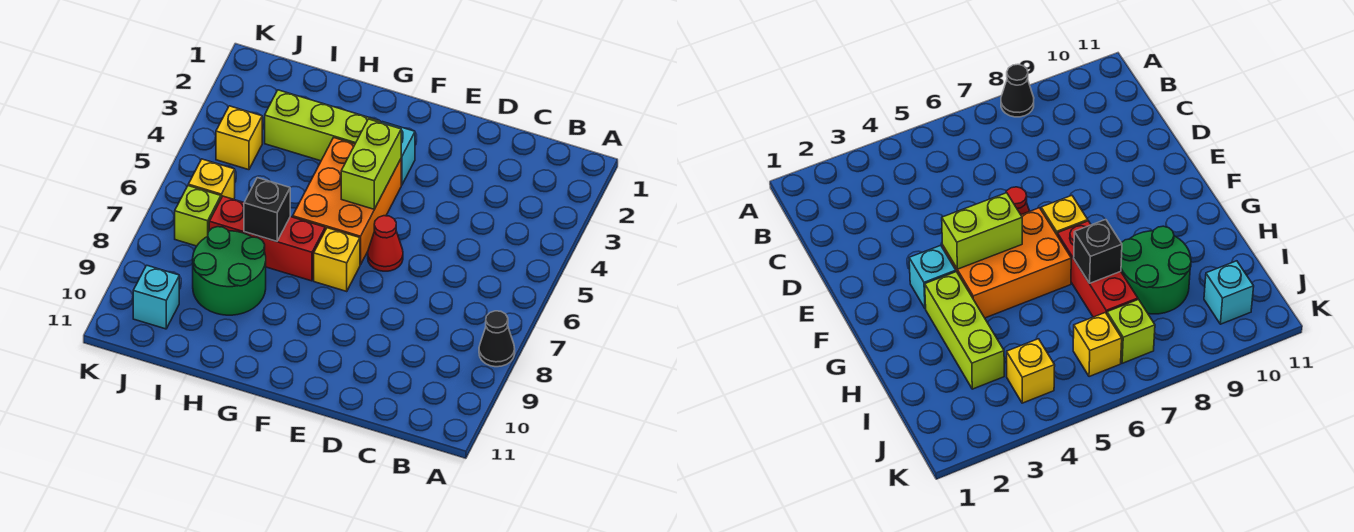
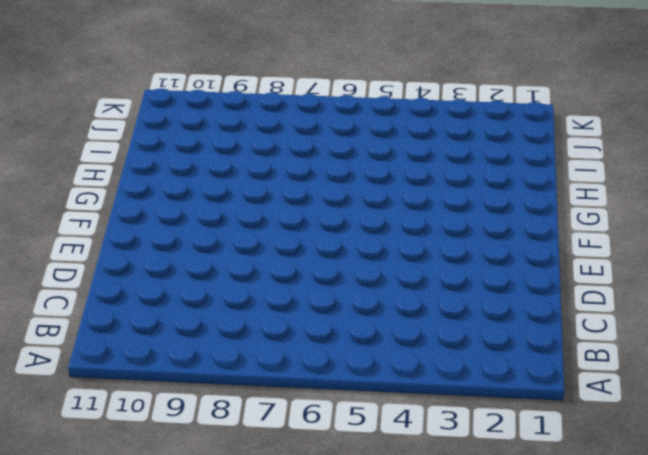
none -> black 1x1 cone [479,311,515,367]
none -> red 1x1 cone [368,216,403,271]
none -> cyan 1x1 brick [381,122,415,185]

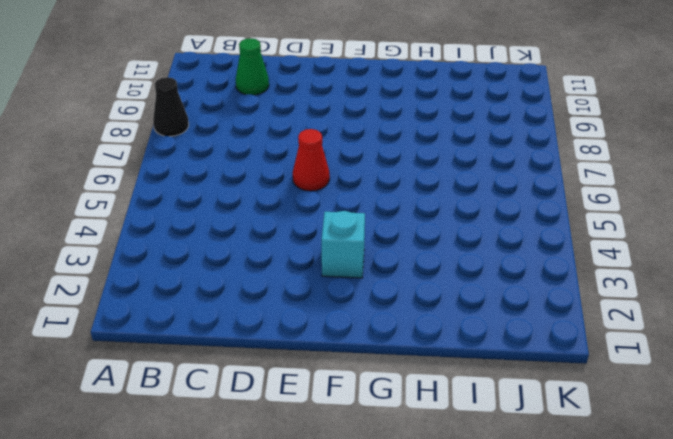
green 1x1 cone [236,38,269,95] -> none
none -> orange 2x3 brick [293,138,401,265]
none -> yellow 1x1 brick [314,228,360,291]
none -> lime 1x3 brick [265,90,380,161]

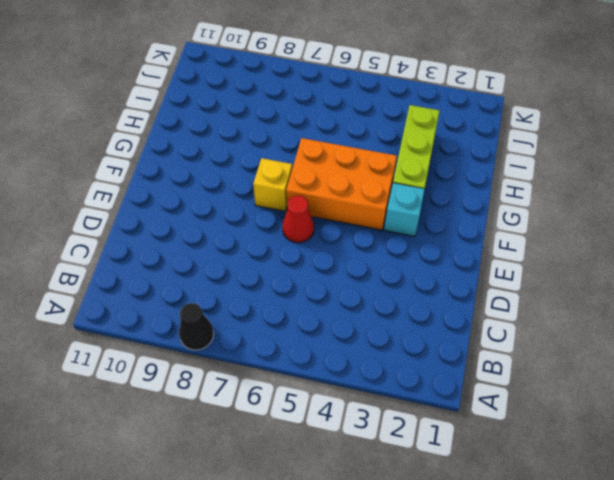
none -> red 1x3 brick [209,196,325,281]
none -> green 2x2 round brick [193,227,266,315]
none -> yellow 1x1 brick [216,106,262,170]

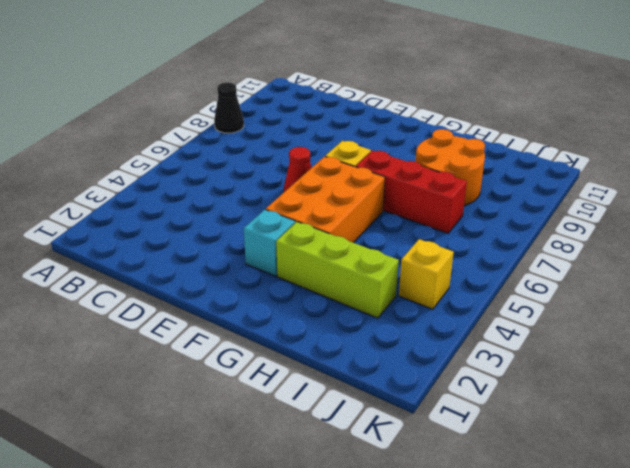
orange 2x2 round brick [415,129,485,206] -> green 2x2 round brick [193,227,266,315]
none -> yellow 1x1 brick [188,159,235,199]
none -> lime 1x1 brick [175,186,221,246]
none -> cyan 1x1 brick [133,265,179,329]

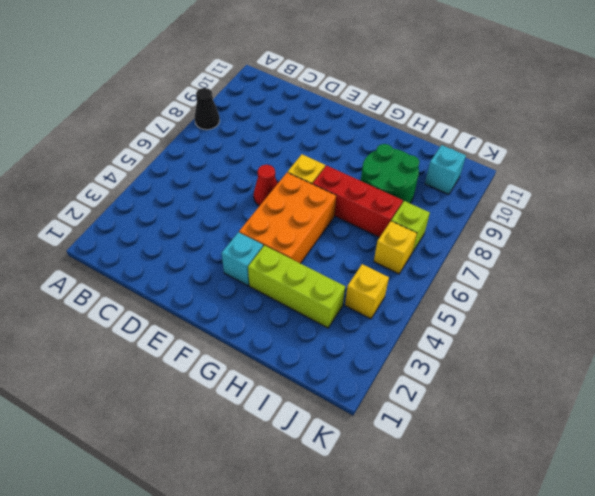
none -> lime 1x2 brick [341,119,401,209]
none -> black 1x1 brick [244,178,290,241]

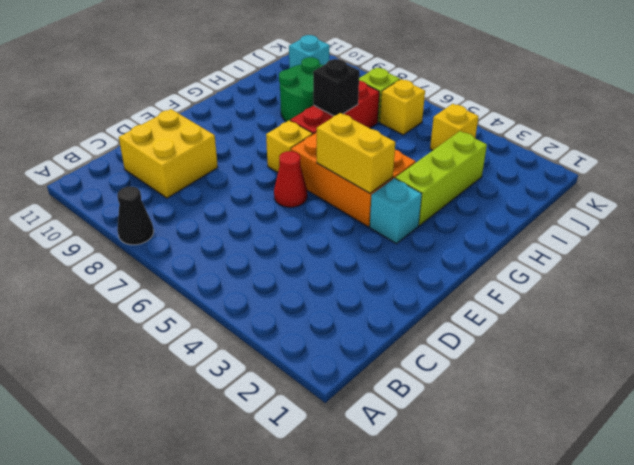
yellow 2x2 brick [119,109,218,198] -> none
yellow 1x2 brick [317,113,395,193] -> lime 1x2 brick [341,119,401,209]

